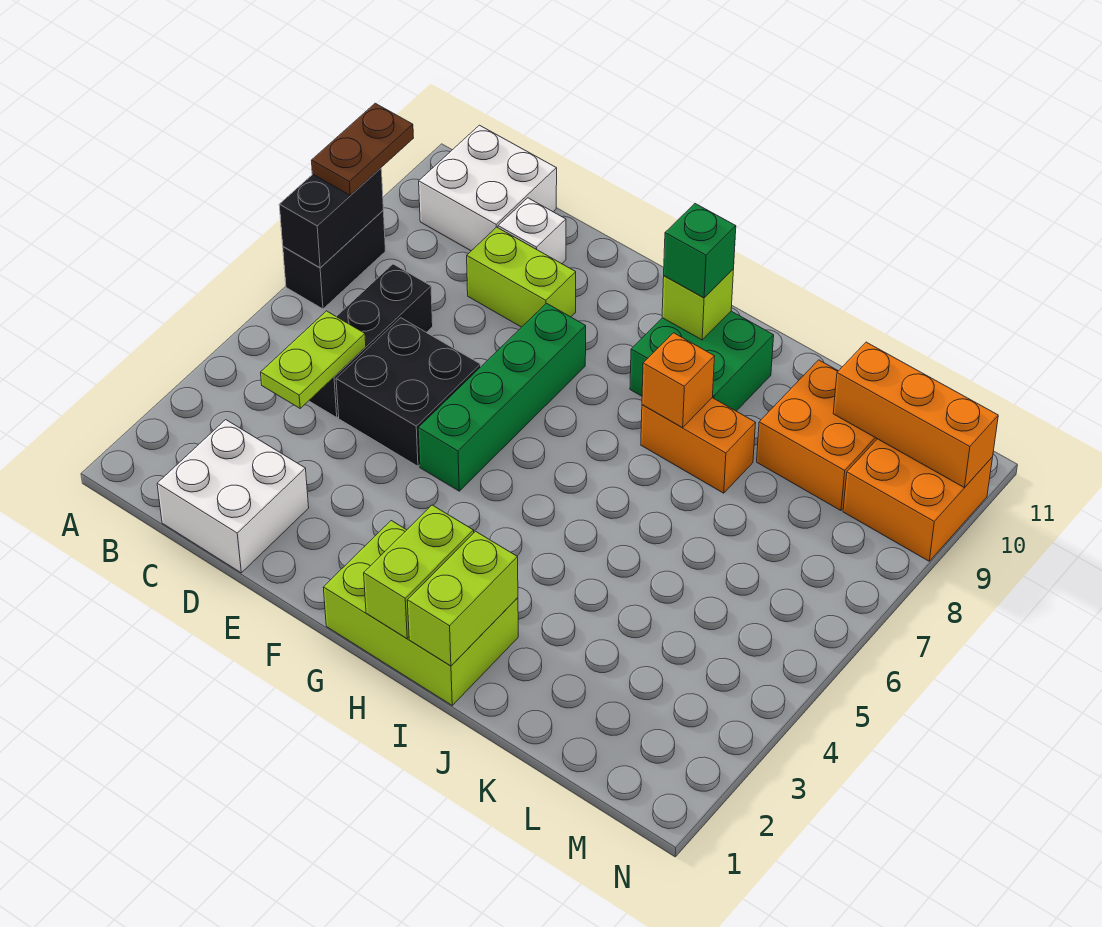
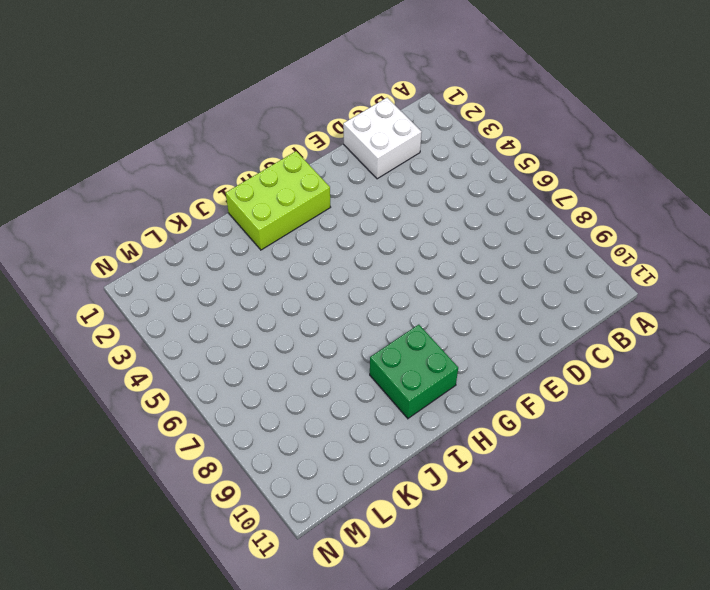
none -> black 1x2 brick [283,211,385,309]
none -> white 2x2 brick [419,125,557,251]
none -> black 1x3 brick [309,264,433,417]

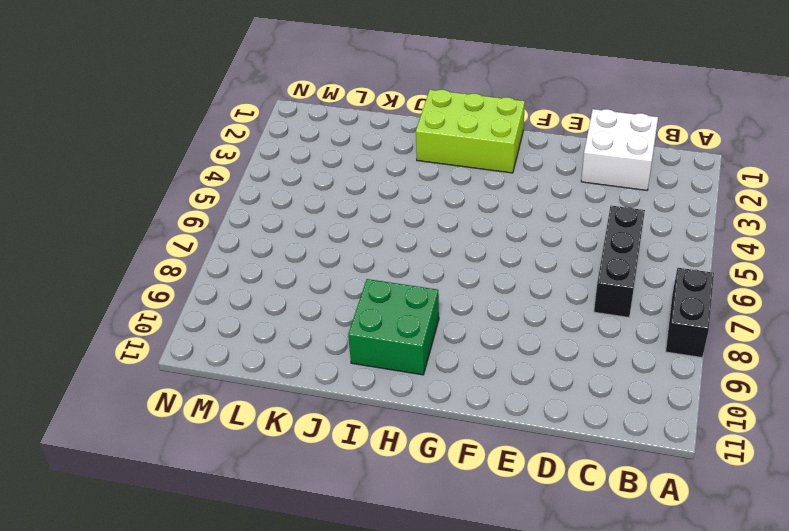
none -> white 2x2 brick [419,125,557,251]
none -> black 2x2 brick [336,318,481,466]
none -> lime 1x2 brick [467,227,576,327]

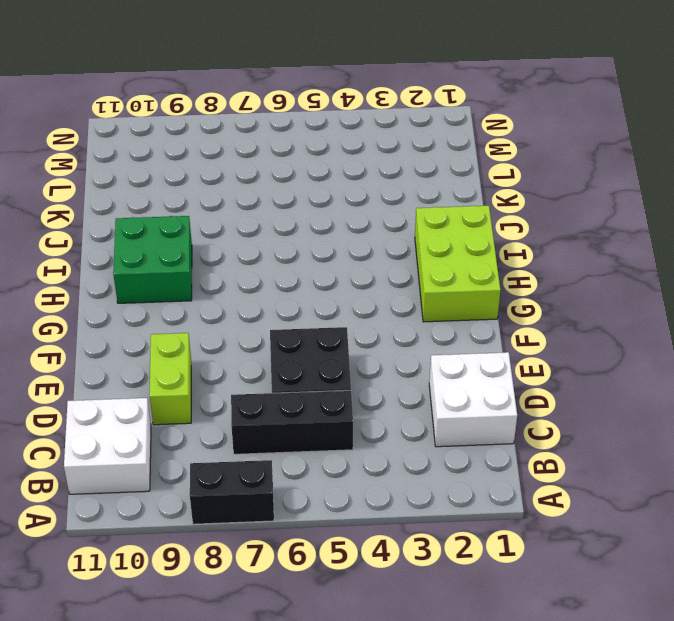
none -> white 1x1 brick [498,198,566,264]
none -> green 1x4 brick [418,303,586,491]
none -> orange 1x2 brick [641,398,756,493]

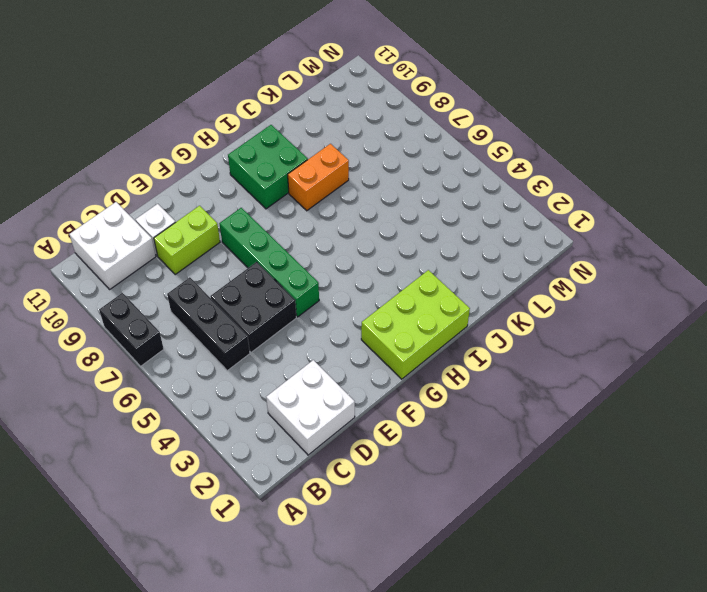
none -> orange 2x2 brick [757,360,877,510]
none -> orange 2x2 brick [843,439,993,561]
none -> black 1x2 brick [279,168,383,268]

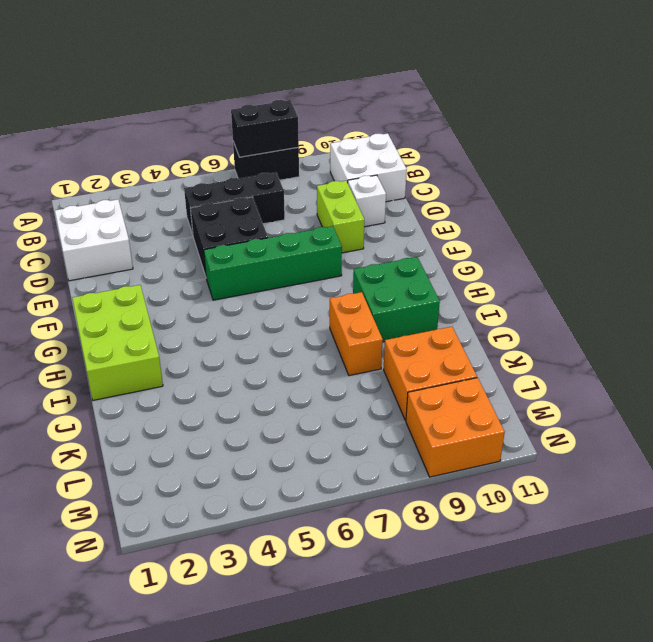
none -> lime 1x2 plate [261,311,366,408]
none -> lime 1x2 brick [364,505,474,639]
none -> lime 1x1 brick [662,269,734,340]

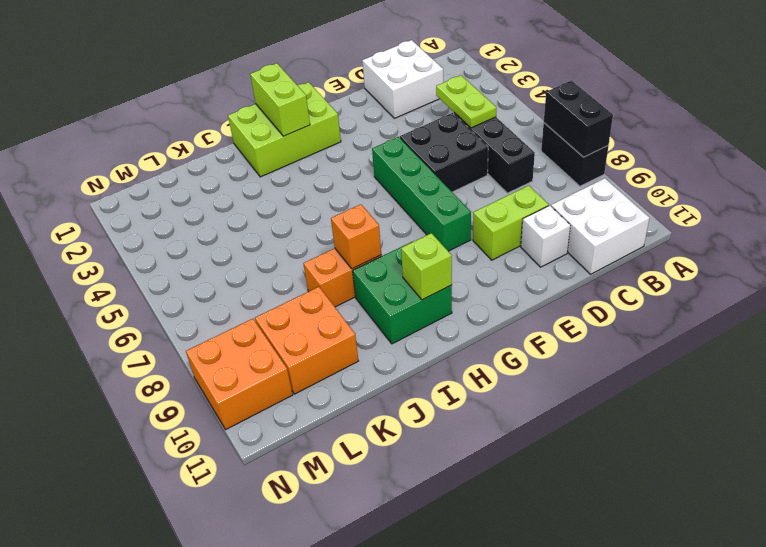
none -> lime 1x2 brick [407,531,518,666]
none -> orange 1x3 brick [833,342,998,488]
none -> brown 1x2 plate [311,103,414,195]

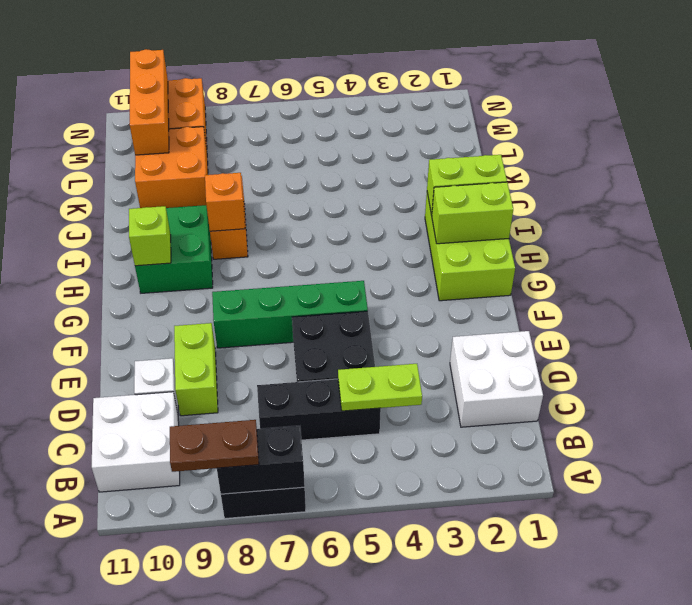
none -> green 1x1 brick [664,204,736,298]

